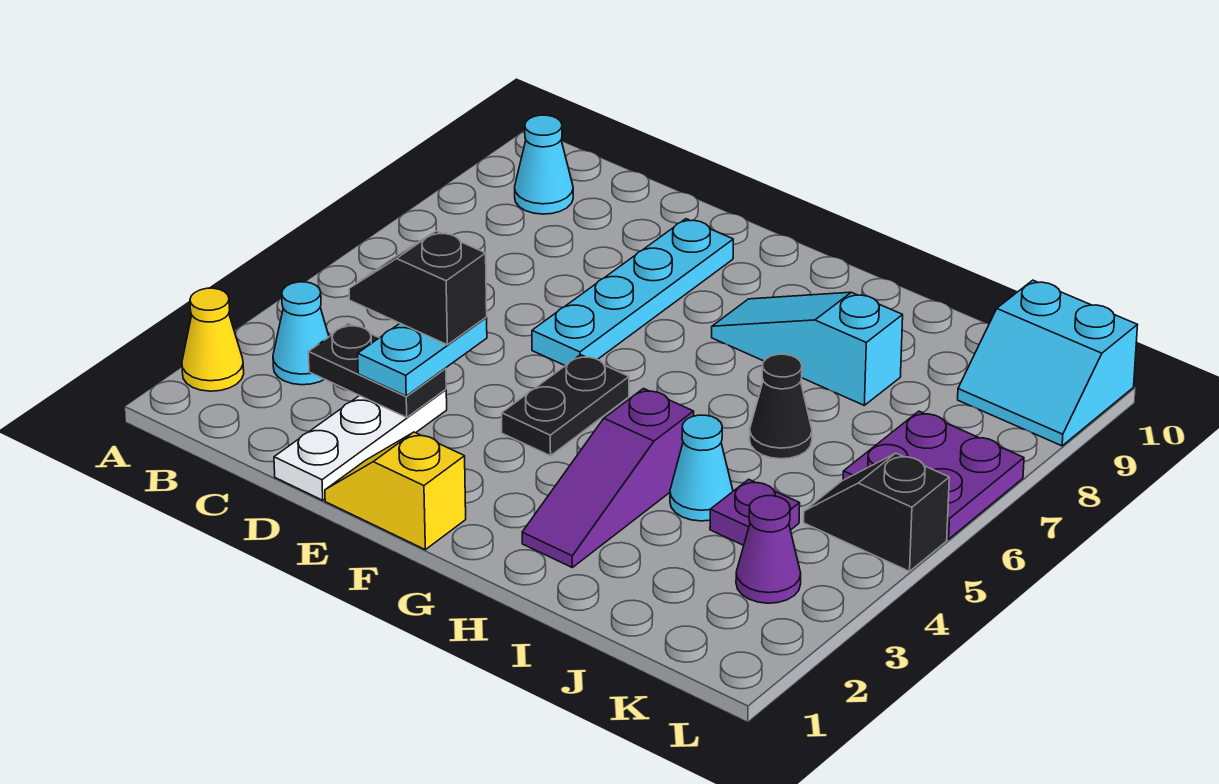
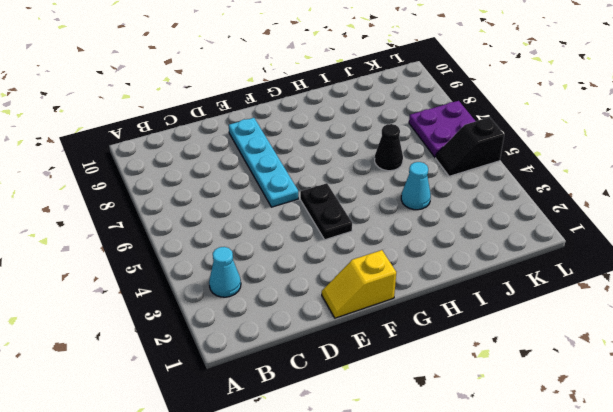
none -> yellow 1x1 cone [182,288,244,391]
none -> cyan 1x1 cone [515,115,573,214]
none -> white 1x3 plate [274,390,447,500]

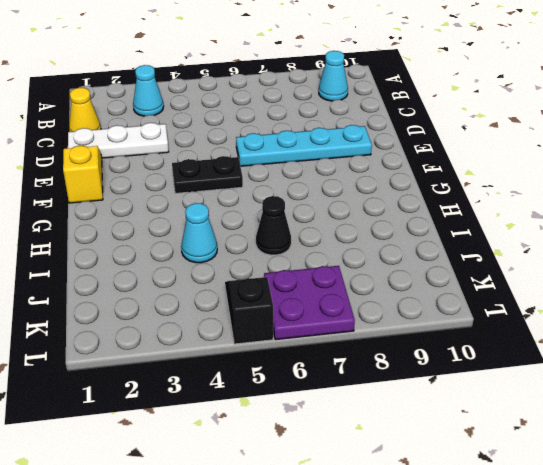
yellow 1x1 cone [69,88,101,132] -> yellow 1x1 cone moved to [182,288,244,391]
none -> cyan 1x3 slope [712,292,903,405]
none -> purple 1x3 slope [522,389,694,567]
none -> purple 1x1 plate [710,479,800,545]

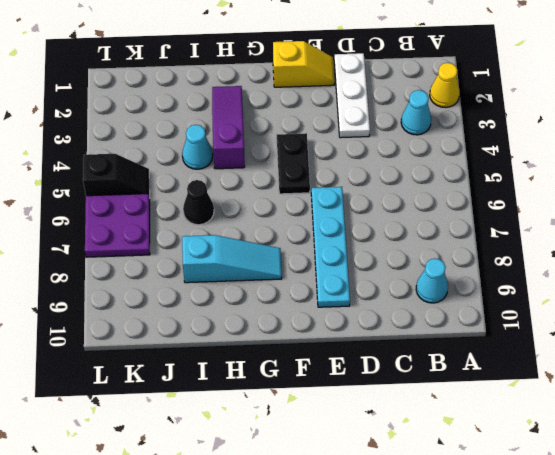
none -> purple 1x1 plate [710,479,800,545]
none -> purple 1x1 cone [736,496,801,603]
none -> cyan 2x2 slope [958,280,1137,446]

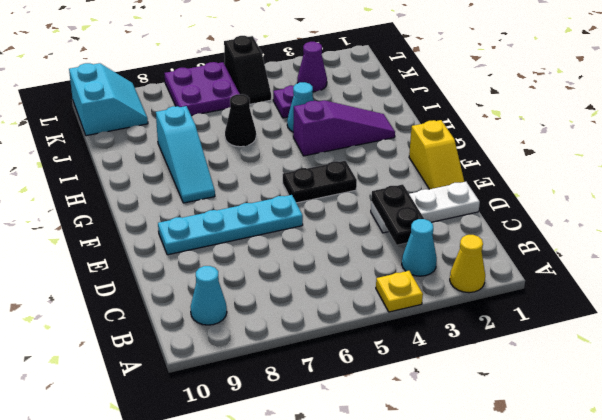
yellow 1x1 plate [376,271,423,312] -> none
none -> cyan 1x2 plate [358,318,487,396]
none -> black 1x2 slope [349,231,487,345]

